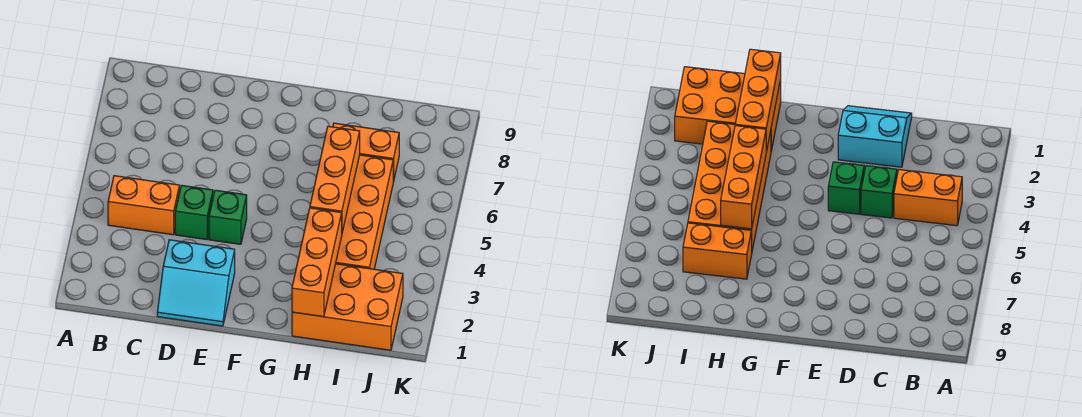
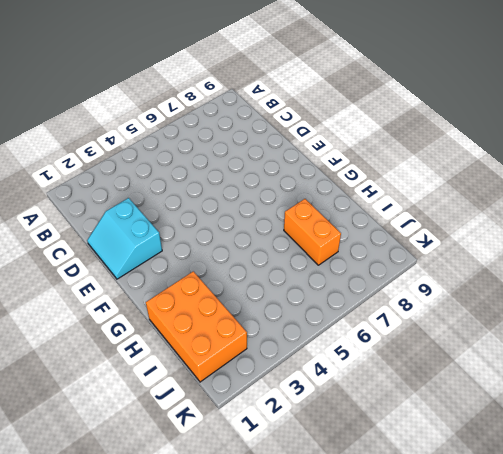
none -> orange 1x2 brick [108,176,179,235]
none -> green 1x1 brick [175,185,213,240]

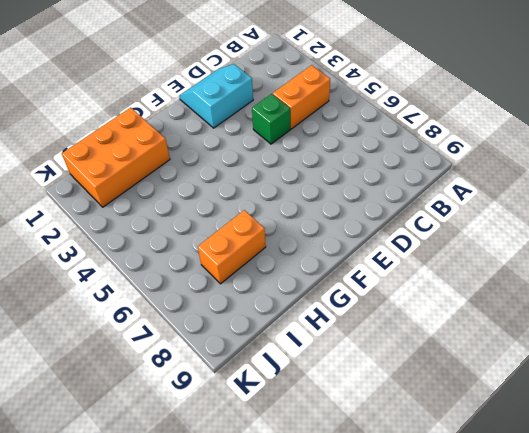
none -> green 1x1 brick [209,190,247,244]
none -> orange 2x4 brick [336,155,393,269]

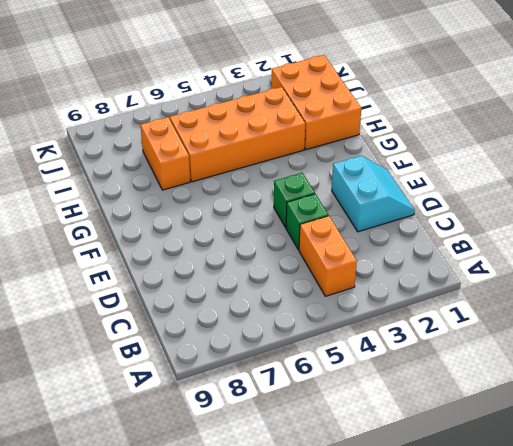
none -> orange 1x3 brick [292,208,342,317]
none -> orange 1x3 brick [310,126,360,232]

